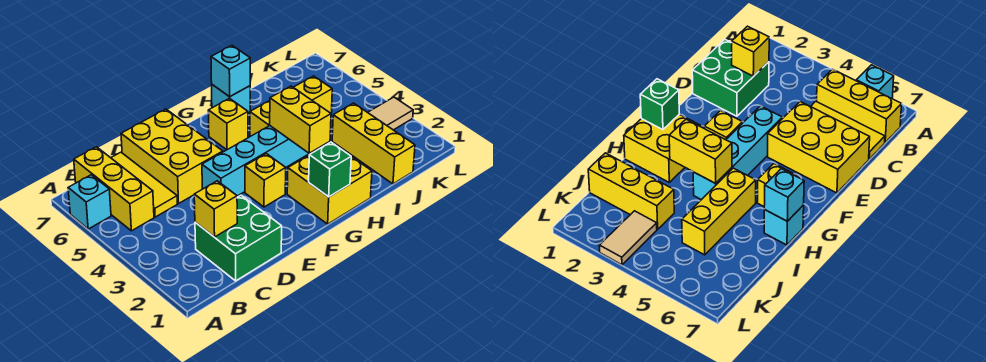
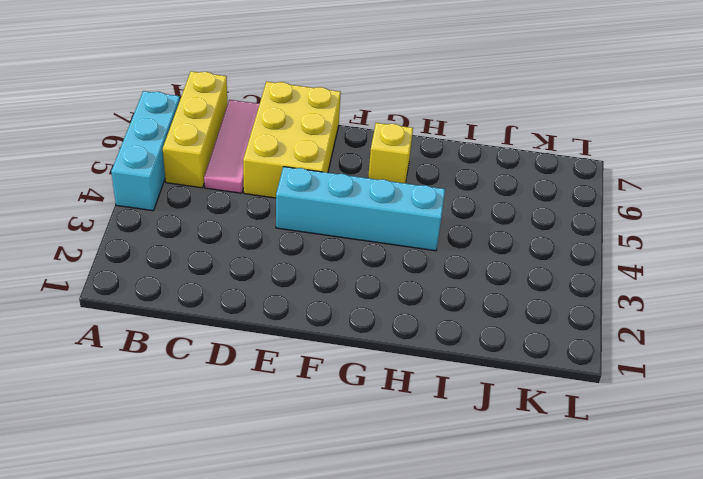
cyan 1x3 brick [111,91,180,211] -> cyan 1x1 brick [68,175,111,229]
pink 1x3 tile [204,100,259,193] -> yellow 1x3 tile [111,152,177,217]
none -> green 2x2 brick [195,195,282,281]
none -> yellow 1x1 brick [245,154,286,207]
none -> yellow 2x2 brick [287,155,372,224]

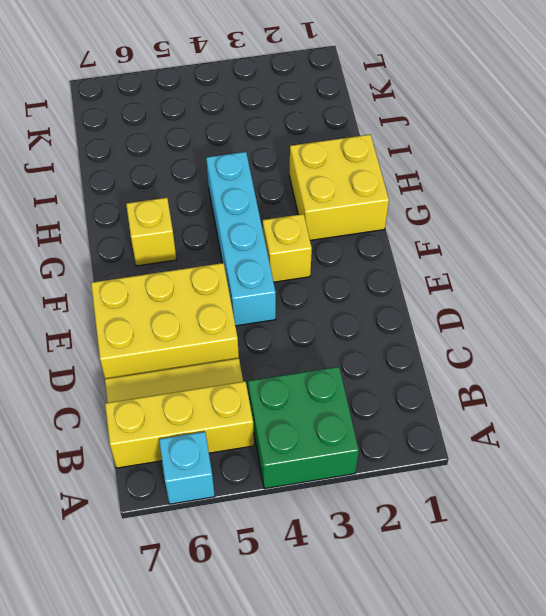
green 2x2 brick [248,367,359,489] -> green 2x2 brick moved to [195,195,282,281]
none -> yellow 1x3 brick [250,76,332,137]
none -> cyan 1x1 brick [212,85,250,113]
none -> yellow 1x3 brick [332,103,415,184]

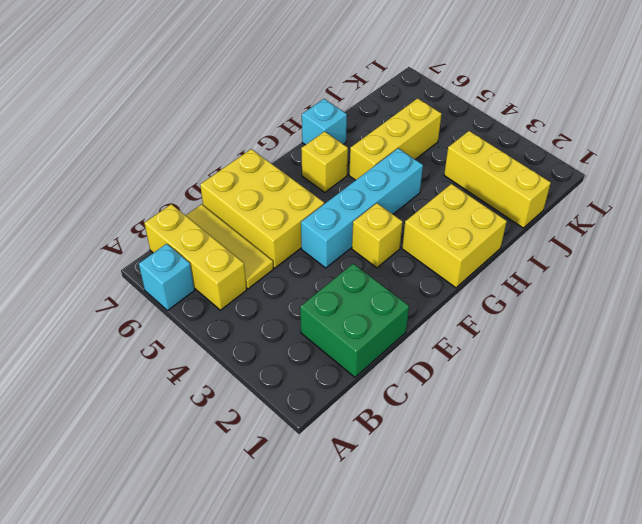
none -> tan 1x2 tile [368,97,413,130]
none -> yellow 1x1 brick [194,181,237,237]
none -> green 1x1 brick [309,142,351,197]

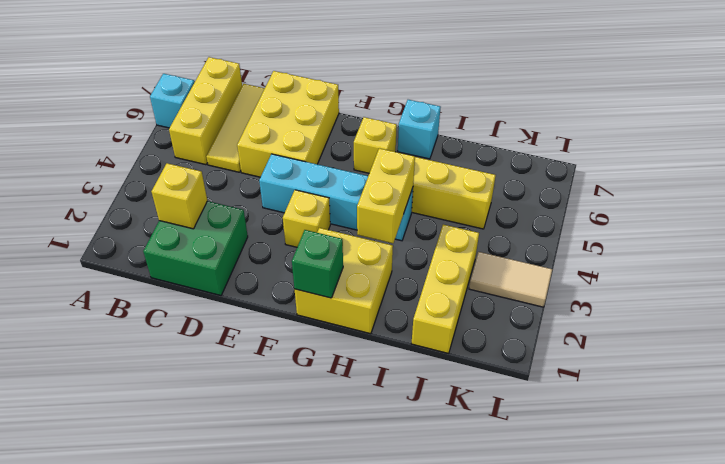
none -> cyan 1x1 brick [211,46,250,97]

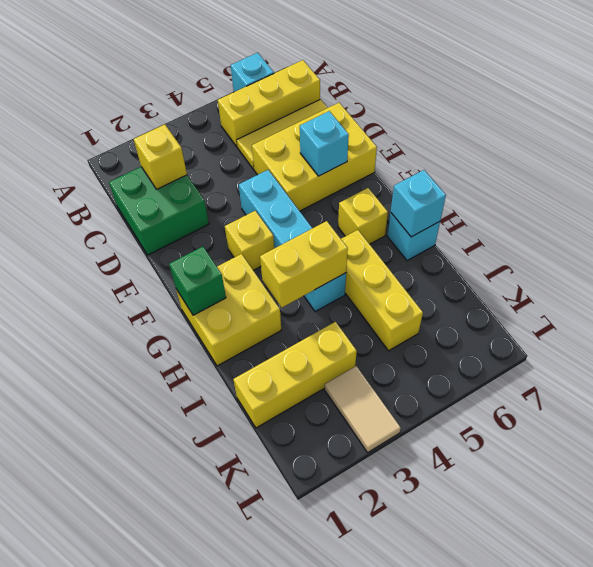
cyan 1x1 brick [300,111,349,176] -> none

